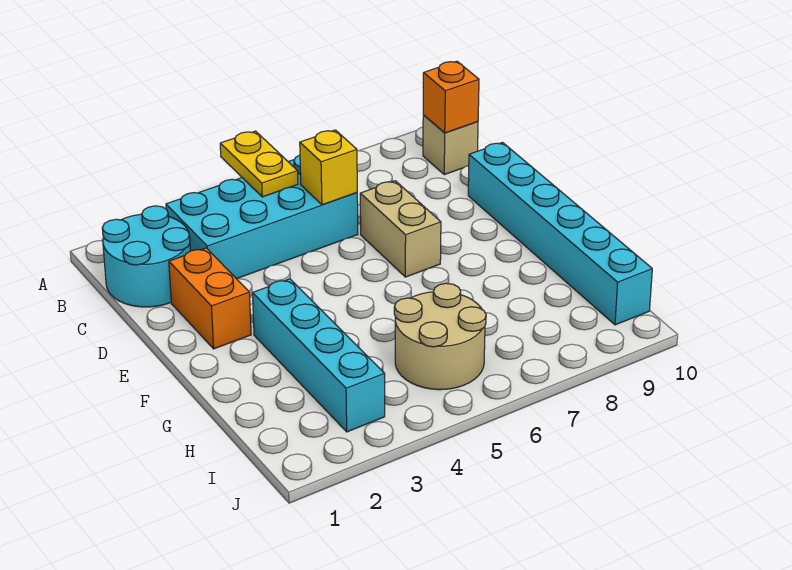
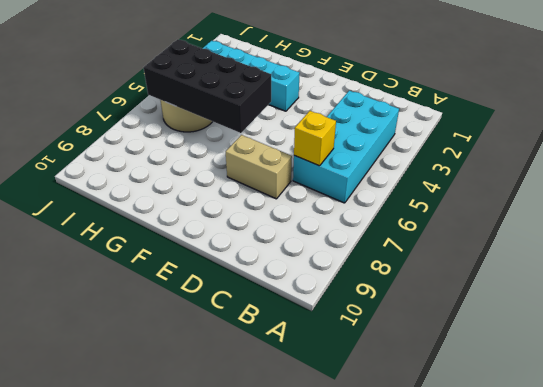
black 2x4 brick [144,39,271,133] -> none
none -> cyan 2x2 round brick [102,206,190,307]
none -> tan 1x1 brick [423,115,478,175]

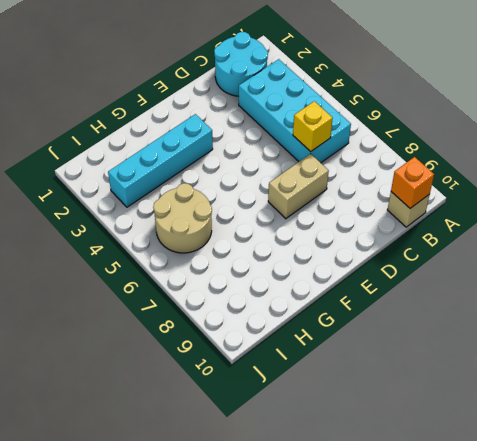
none -> orange 1x2 brick [169,248,251,349]
none -> cyan 1x6 brick [468,143,652,325]

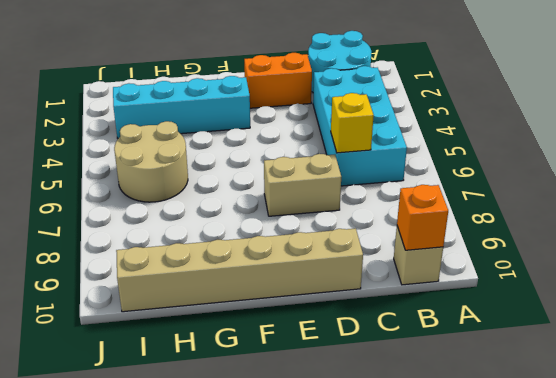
tan 1x6 brick [116,228,363,312] -> cyan 1x6 brick [468,143,652,325]
none -> yellow 1x2 plate [220,131,298,197]

